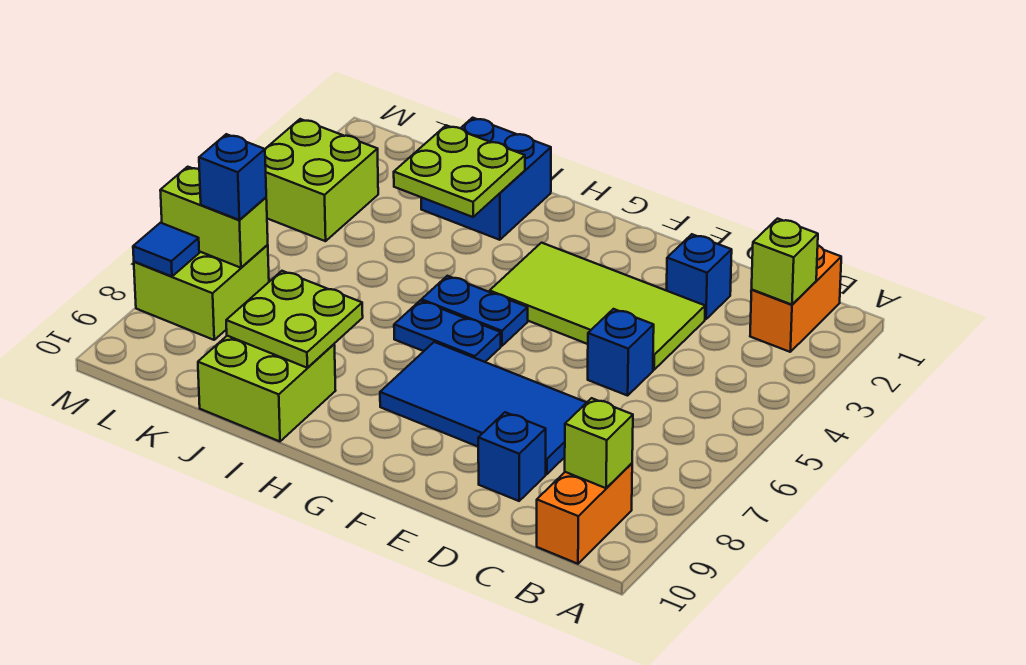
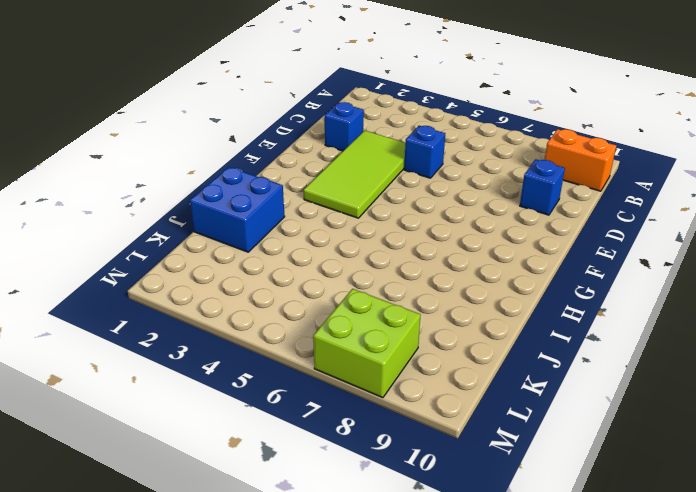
none -> orange 1x2 brick [750,246,841,352]
none -> blue 2x4 tile [380,342,587,474]
none -> blue 1x2 plate [421,276,528,346]

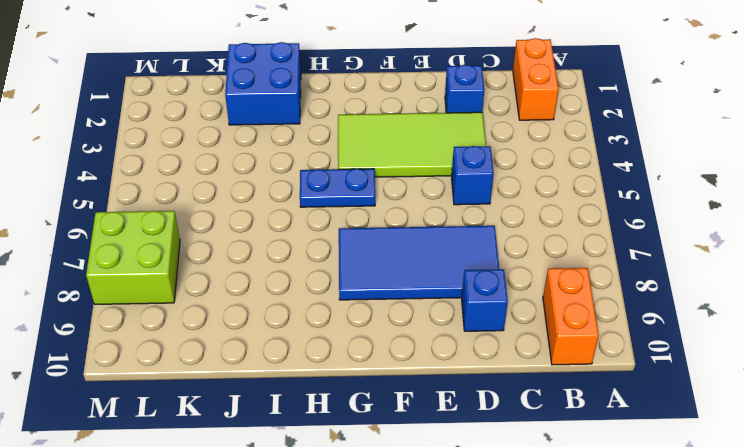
none -> blue 1x2 plate [394,301,501,362]
none -> lime 2x2 brick [198,336,336,441]
none -> lime 2x2 brick [265,119,378,241]

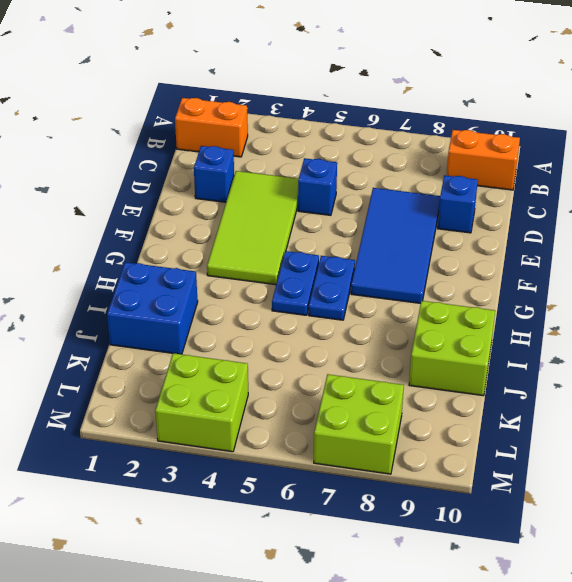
none -> lime 1x1 brick [752,219,818,305]
none -> lime 1x1 brick [565,398,633,488]
none -> lime 2x2 plate [394,125,525,217]

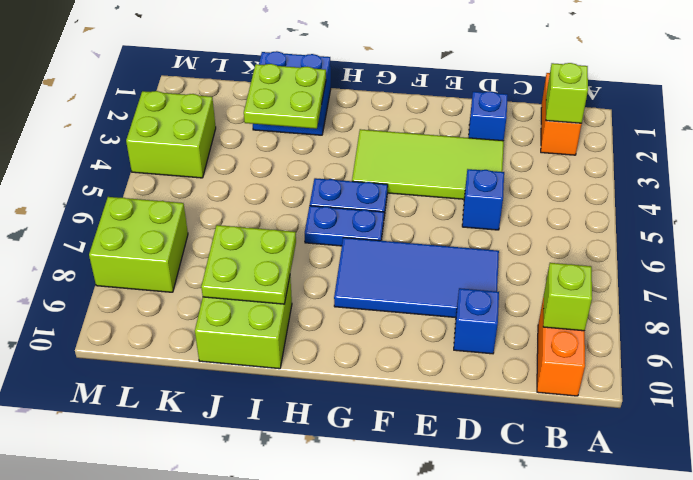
none -> lime 1x2 brick [160,167,268,268]
none -> blue 1x1 tile [133,223,199,276]
none -> blue 1x1 brick [199,134,266,220]

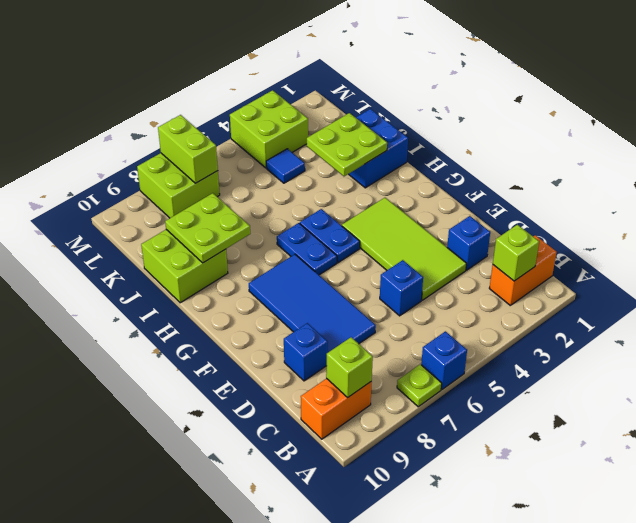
blue 1x1 brick [421,331,467,389] -> blue 1x1 brick moved to [199,134,266,220]
lime 1x1 plate [397,364,442,407] -> none
blue 1x1 tile [266,149,305,183] -> blue 1x1 tile moved to [133,223,199,276]

